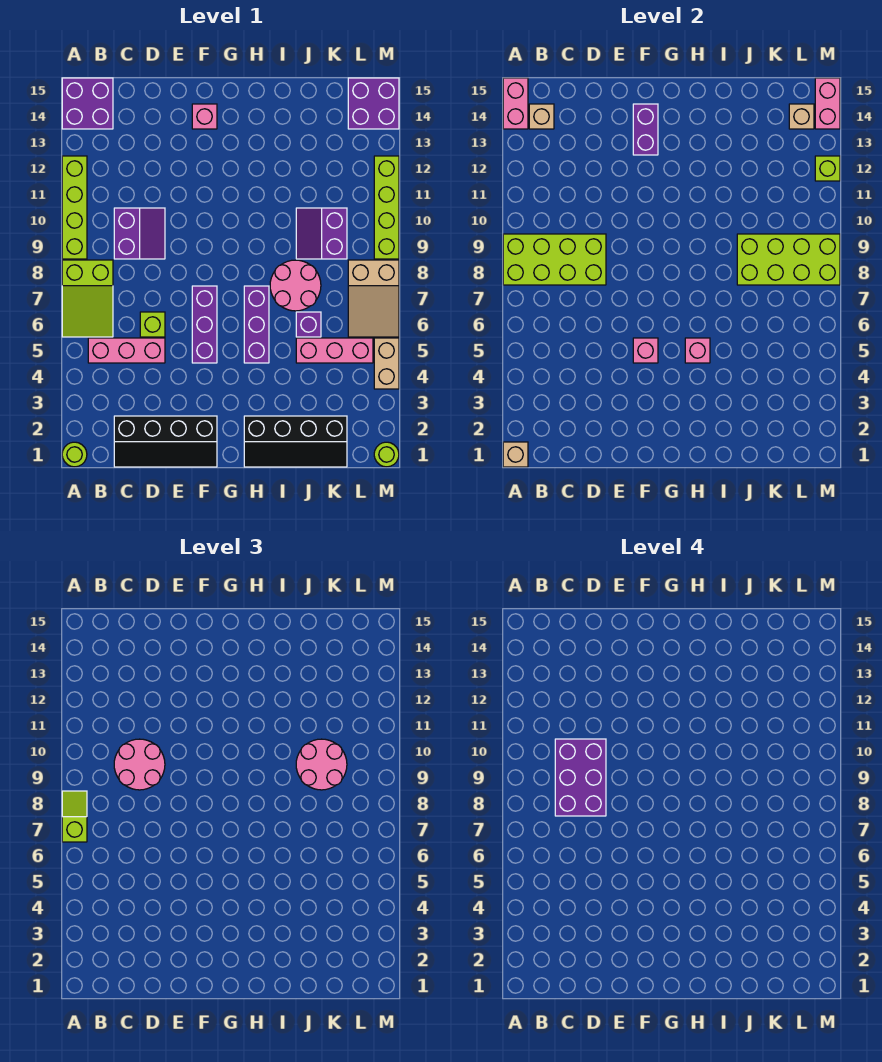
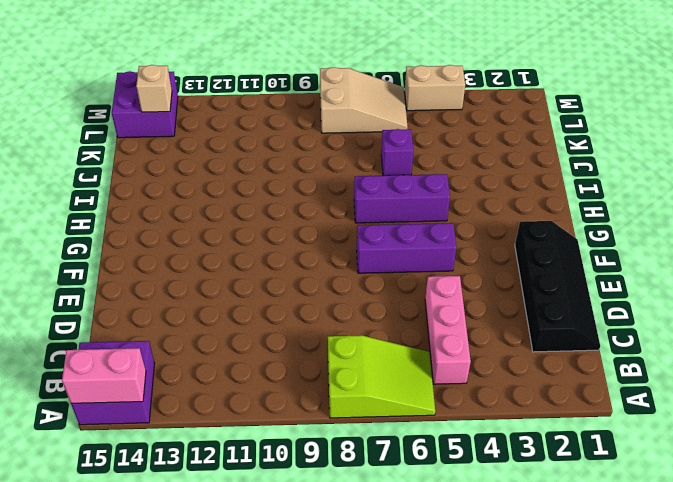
none -> lime 1x1 round brick [62,442,87,467]
none -> lime 1x4 brick [62,156,87,259]
none -> purple 2x2 slope [114,208,165,259]
none -> lime 1x1 brick [140,312,165,337]

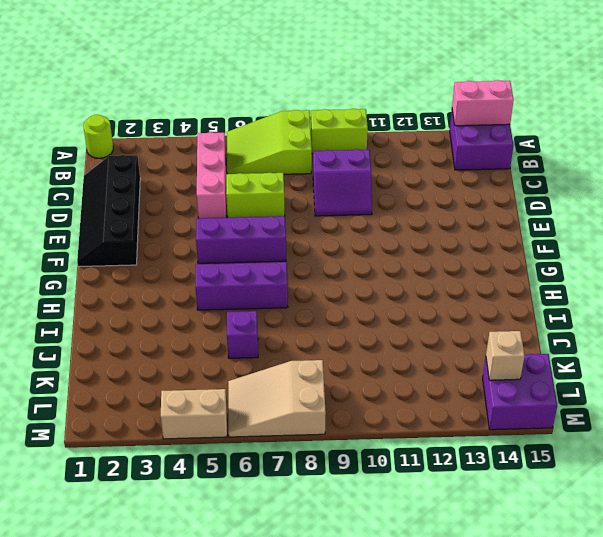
lime 1x2 brick [311,109,368,153] -> lime 1x4 brick [62,156,87,259]
lime 1x2 brick [226,173,285,218] -> lime 1x1 brick [140,312,165,337]
none -> pink 1x1 brick [192,104,217,129]
none -> black 2x4 slope [244,416,347,467]
none -> pink 2x2 round brick [270,260,321,311]
none -> pink 1x3 brick [296,338,373,363]

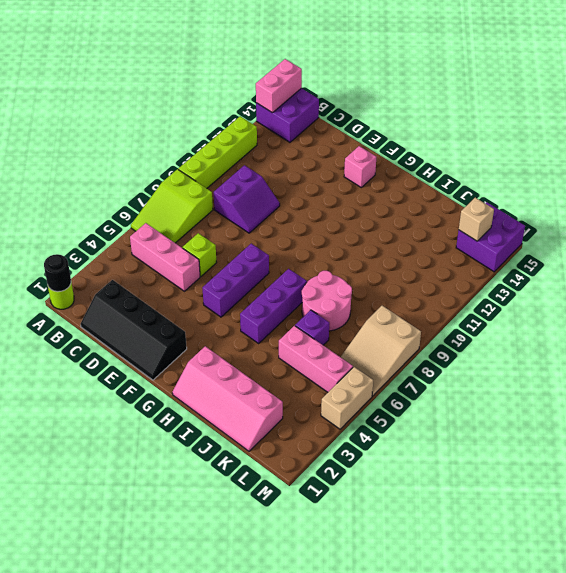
black 1x1 round brick [44,254,71,292] -> tan 1x1 brick [503,442,528,467]
pink 2x4 slope [172,346,283,451] -> black 2x4 slope [244,416,347,467]
none -> purple 2x2 slope [296,208,347,259]
none -> lime 1x1 round brick [374,442,399,467]
none -> lime 1x4 brick [374,156,399,259]
none -> lime 2x4 brick [503,234,606,285]

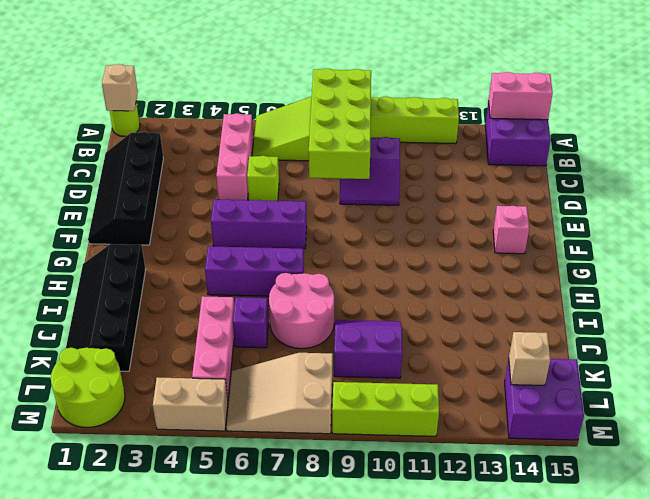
lime 2x2 round brick [51,348,125,427] -> lime 1x1 round brick [374,442,399,467]
lime 1x3 brick [332,382,439,436] -> lime 1x4 brick [374,156,399,259]
none -> tan 1x1 brick [529,104,554,129]
none -> pink 1x1 brick [633,338,658,363]
none -> purple 1x2 brick [633,104,658,155]
none -> pink 1x1 brick [685,338,710,363]

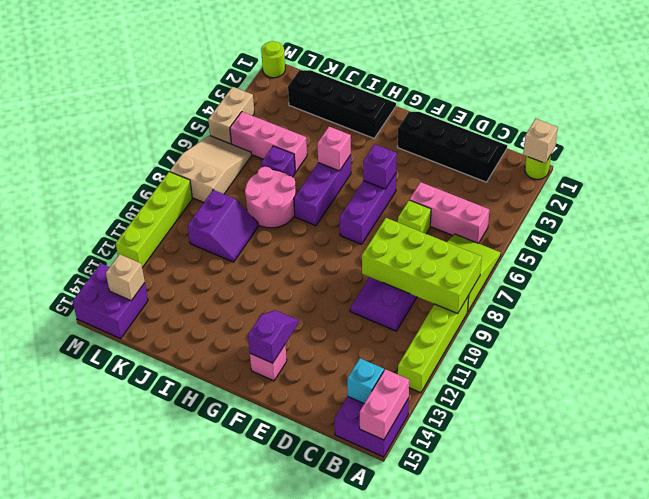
cyan 1x1 brick [347,358,384,403] -> tan 1x1 brick [529,104,554,129]
purple 1x1 brick [363,144,397,189] -> pink 1x1 brick [633,338,658,363]
purple 1x2 slope [248,310,298,363] -> purple 1x2 brick [633,104,658,155]
none -> lime 2x4 brick [737,234,840,285]
none -> lime 1x1 brick [815,156,840,181]
none -> pink 1x2 brick [815,78,840,129]
none -> lime 1x2 slope [62,791,87,842]

